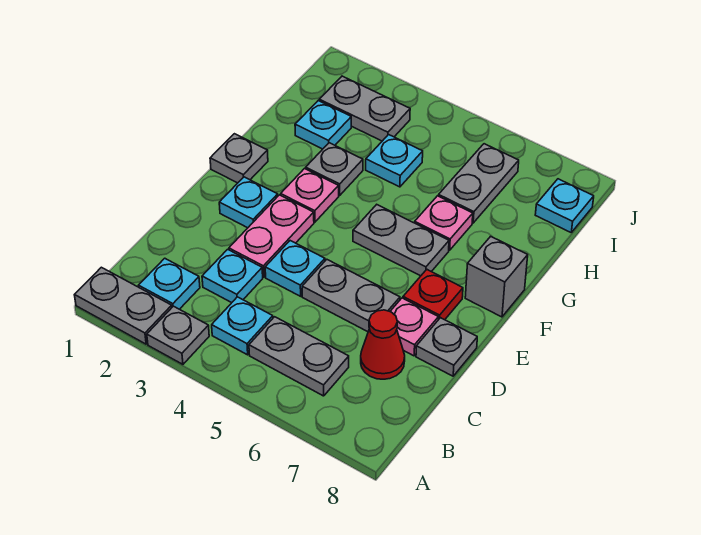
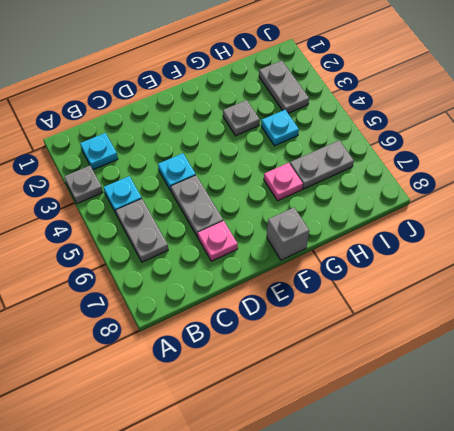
none -> grey 1x2 plate [75,267,172,344]
none -> cyan 1x1 plate [202,249,263,303]
none -> red 1x1 cone [361,310,405,379]

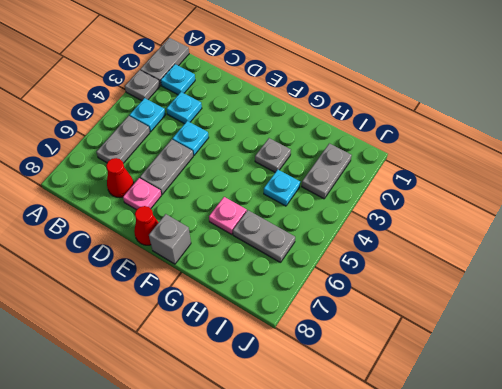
red 1x1 cone [134,206,159,245] -> none
none -> pink 1x2 plate [229,195,314,277]
none -> grey 1x1 plate [416,318,477,376]
none -> cyan 1x1 plate [219,177,278,228]

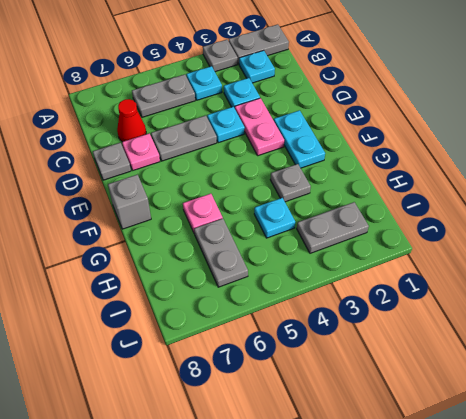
cyan 1x2 plate [274,110,325,168] -> cyan 1x1 plate [219,177,278,228]
none -> red 1x1 plate [403,270,463,320]
none -> grey 1x1 plate [210,134,268,183]
none -> pink 1x1 plate [281,169,339,222]

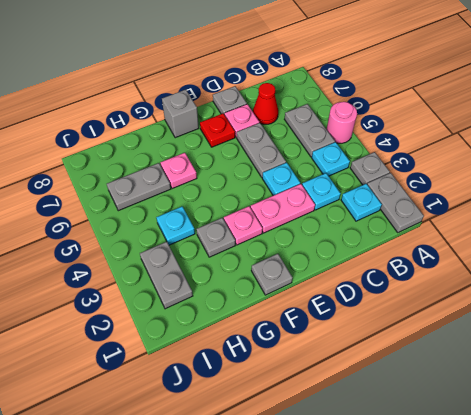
pink 1x1 round brick [327,102,357,143] -> none
none -> cyan 1x1 plate [219,177,278,228]
none -> grey 1x2 plate [353,205,449,276]
none -> cyan 1x1 plate [295,101,351,149]

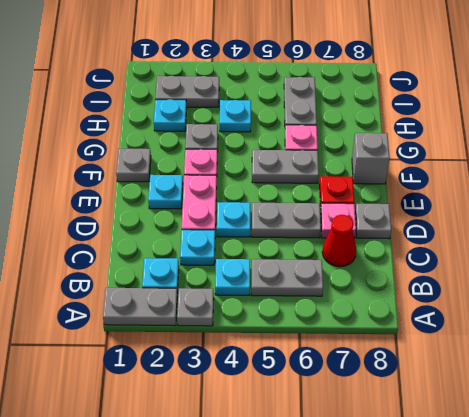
none -> cyan 1x1 plate [535,179,594,232]

